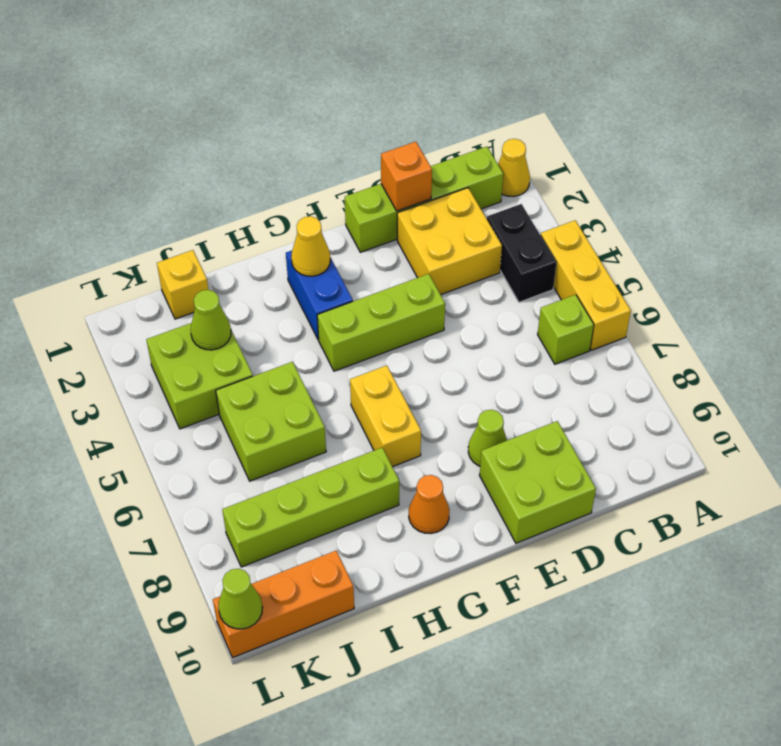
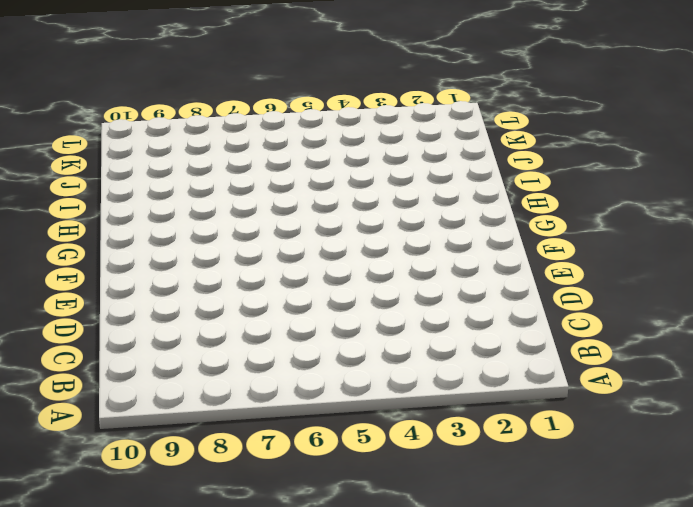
none -> yellow 1x1 cone [498,139,530,197]
none -> yellow 1x3 brick [541,220,631,350]
none -> lime 1x4 brick [345,147,503,252]

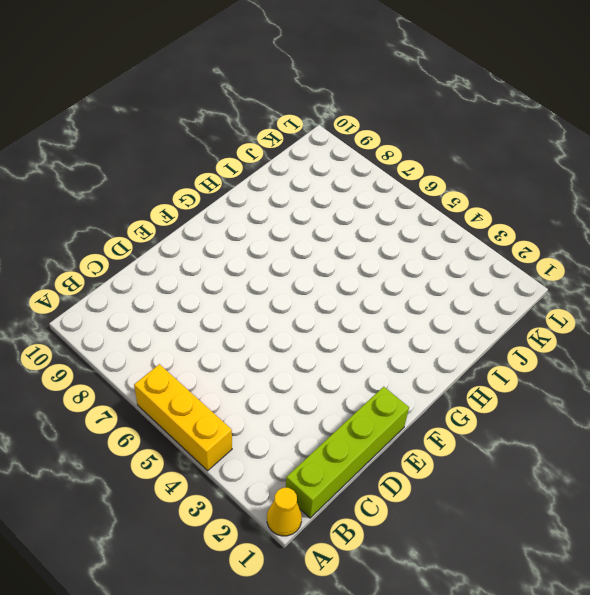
none -> black 1x2 brick [487,204,557,302]
none -> lime 1x1 brick [538,295,594,364]
none -> yellow 2x2 brick [397,188,502,295]

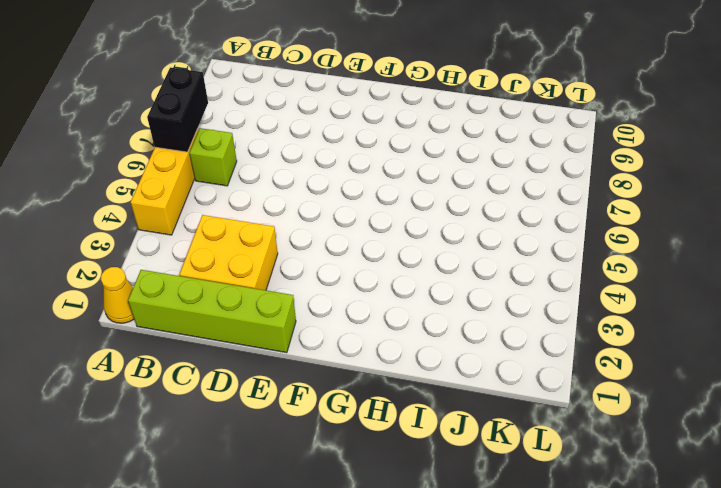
black 1x2 brick [147,68,208,152] -> black 1x2 brick moved to [487,204,557,302]
none -> lime 2x2 brick [480,421,596,543]
none -> lime 1x3 brick [317,274,445,371]
none -> lime 1x1 cone [468,410,507,466]

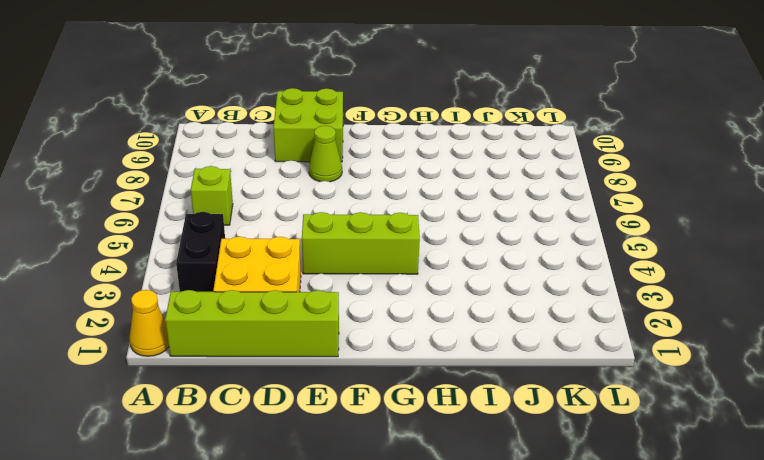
none -> yellow 1x3 brick [541,220,631,350]
none -> blue 1x2 brick [285,251,353,340]
none -> yellow 1x2 brick [350,365,421,467]

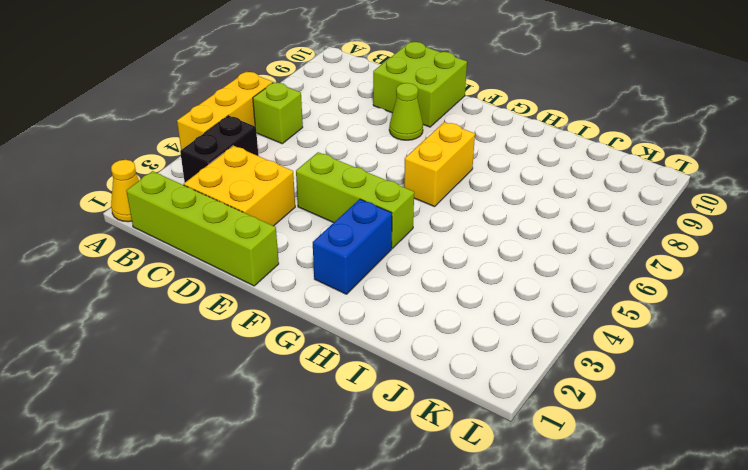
none -> orange 1x1 cone [409,475,449,534]
none -> lime 1x4 brick [222,448,399,567]
none -> lime 2x2 brick [216,362,326,481]

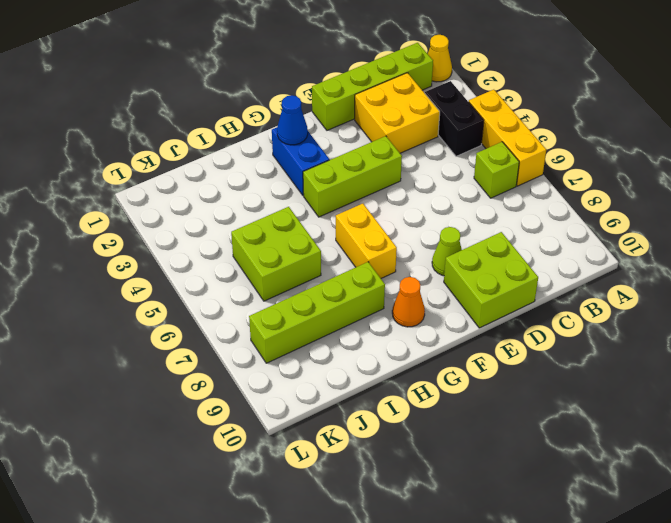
blue 1x1 cone [277,95,308,145] -> yellow 1x1 cone [291,216,330,276]
none -> yellow 1x1 brick [157,250,208,319]
none -> lime 2x2 brick [146,323,253,429]
none -> orange 1x3 brick [213,551,354,658]

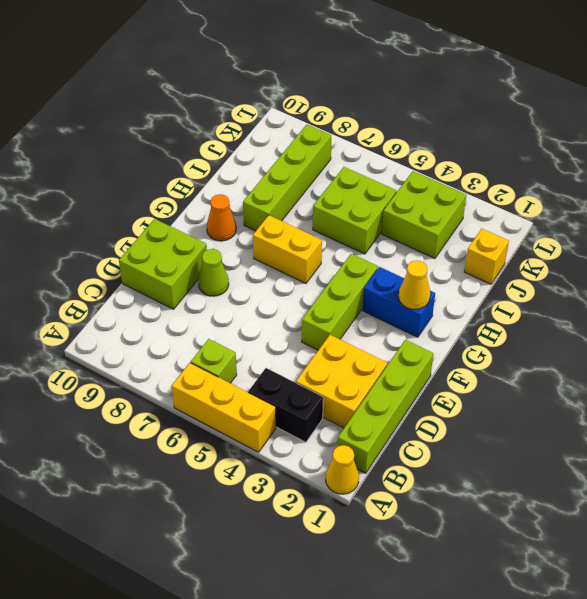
none -> orange 1x3 brick [213,551,354,658]
none -> orange 1x1 brick [381,142,432,211]
none -> lime 1x1 cone [191,290,231,350]

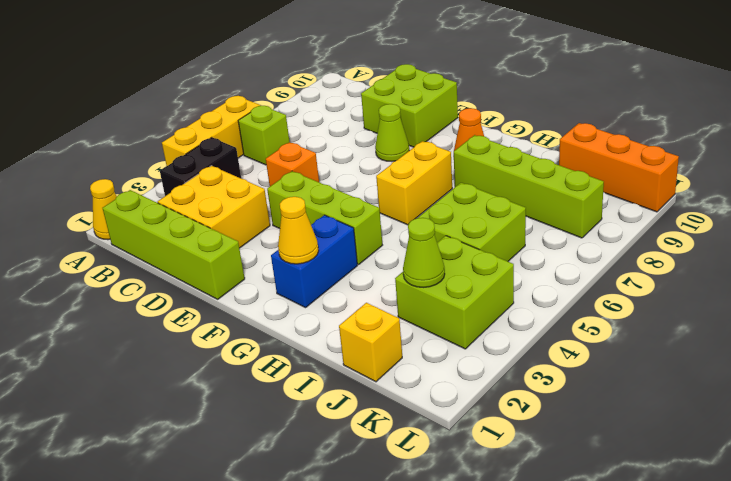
orange 1x1 brick [266,142,319,186] -> orange 1x1 brick moved to [381,142,432,211]
none -> lime 1x1 cone [218,569,263,629]

